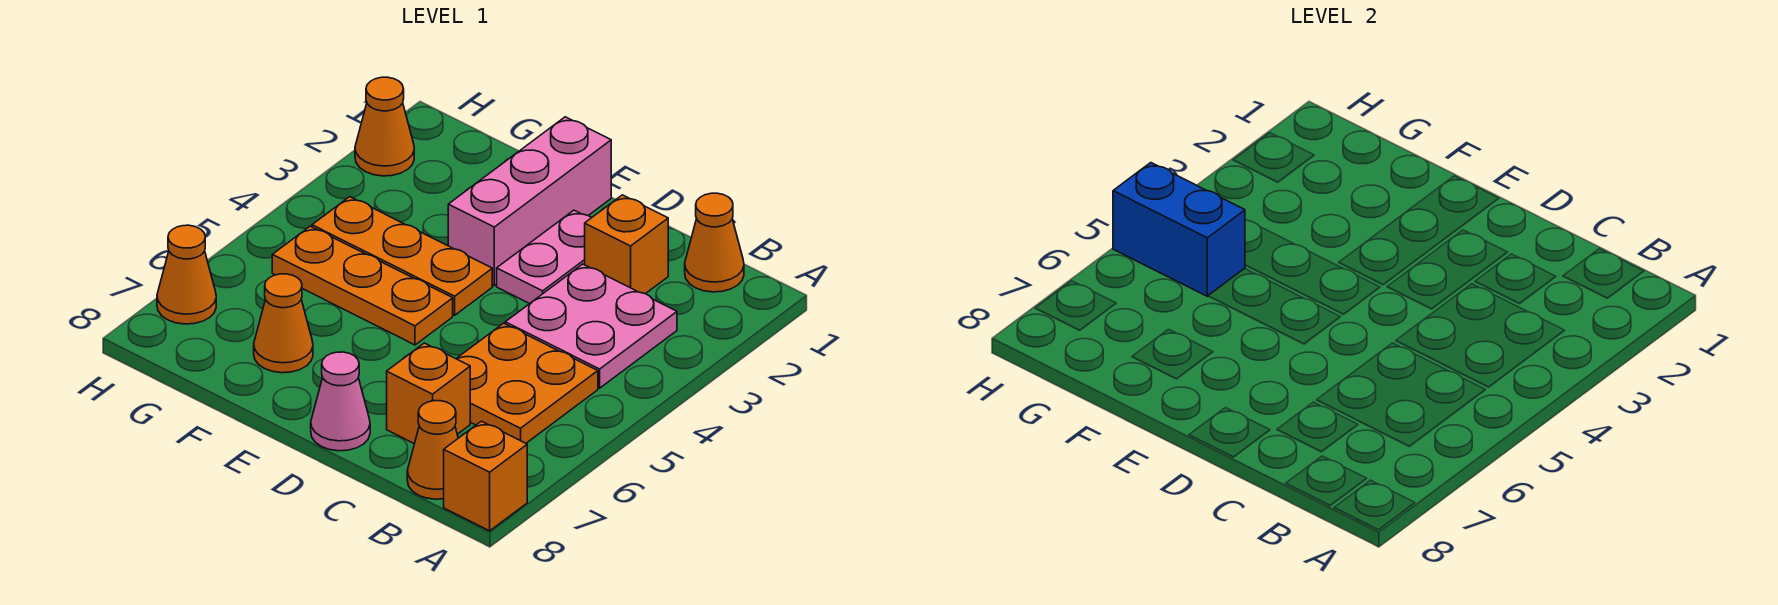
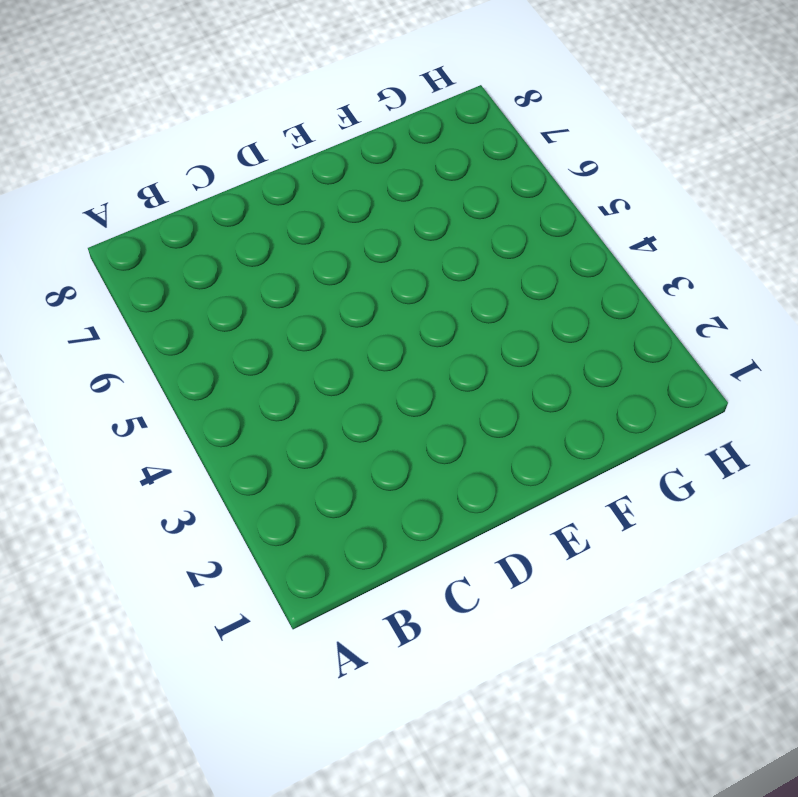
none -> orange 1x1 brick [444,421,527,531]
none -> orange 1x1 cone [685,193,744,292]
none -> pink 2x2 plate [505,264,677,388]

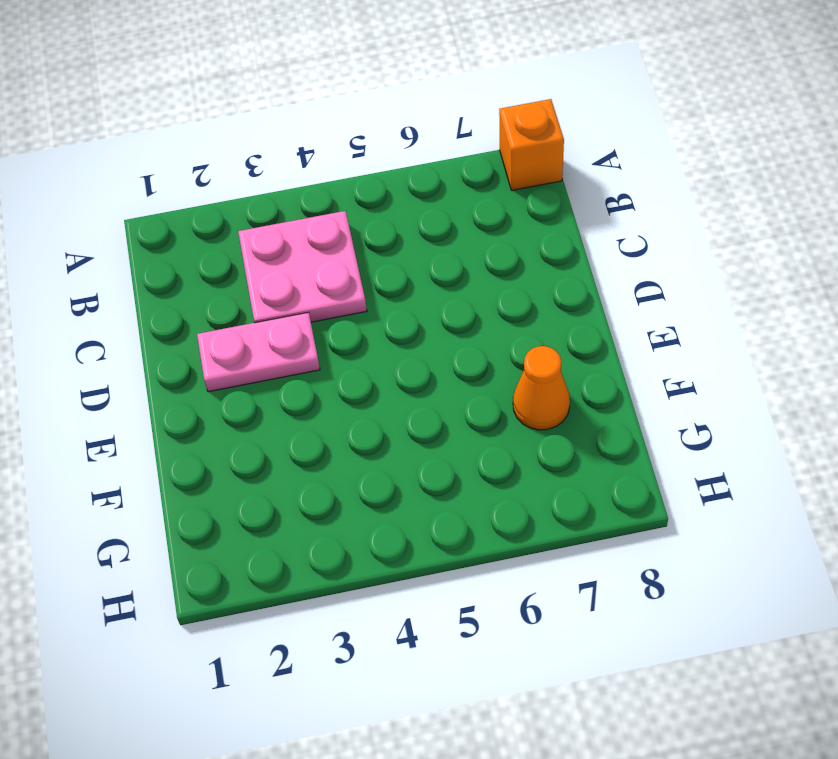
none -> orange 1x1 cone [685,193,744,292]
none -> orange 2x2 plate [456,323,598,443]
none -> orange 1x1 cone [407,401,458,499]

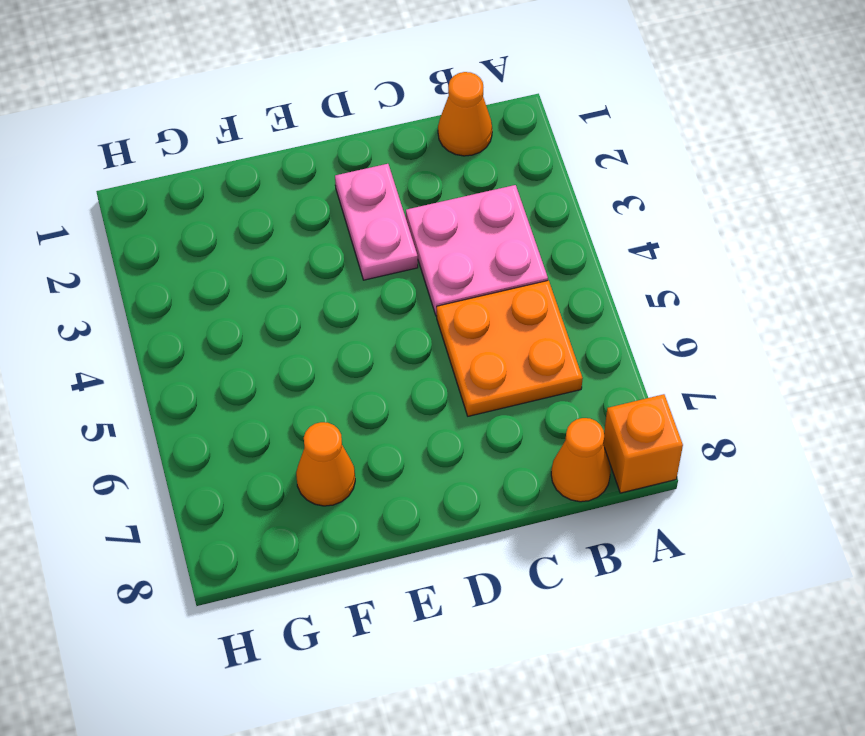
none -> orange 1x1 brick [585,195,668,294]
none -> orange 1x1 brick [387,343,470,444]
none -> pink 1x1 cone [311,352,370,451]

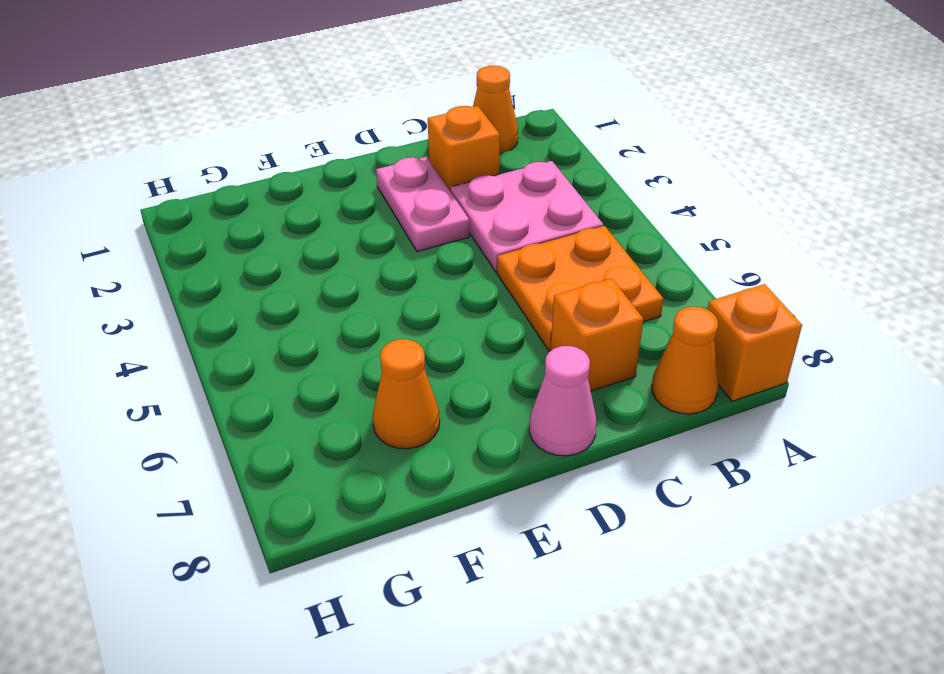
none -> pink 1x3 brick [448,117,611,286]
none -> orange 1x3 plate [312,197,492,315]
none -> orange 1x3 plate [272,226,453,345]

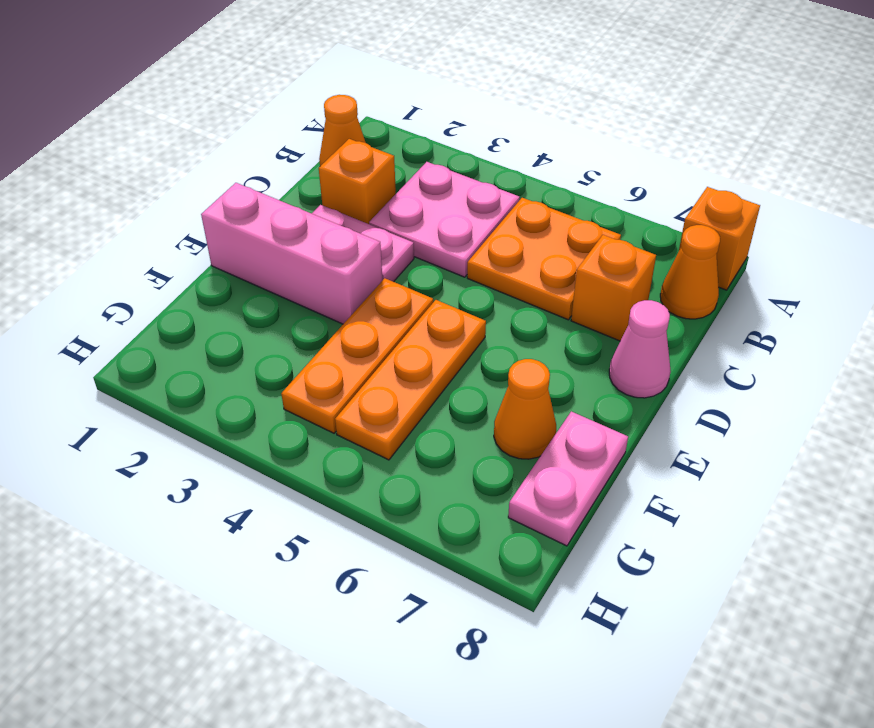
pink 1x2 plate [508,411,628,546] -> none
none -> orange 1x1 cone [355,77,414,176]
none -> orange 1x1 cone [157,225,216,324]
none -> blue 1x2 brick [1113,163,1245,296]

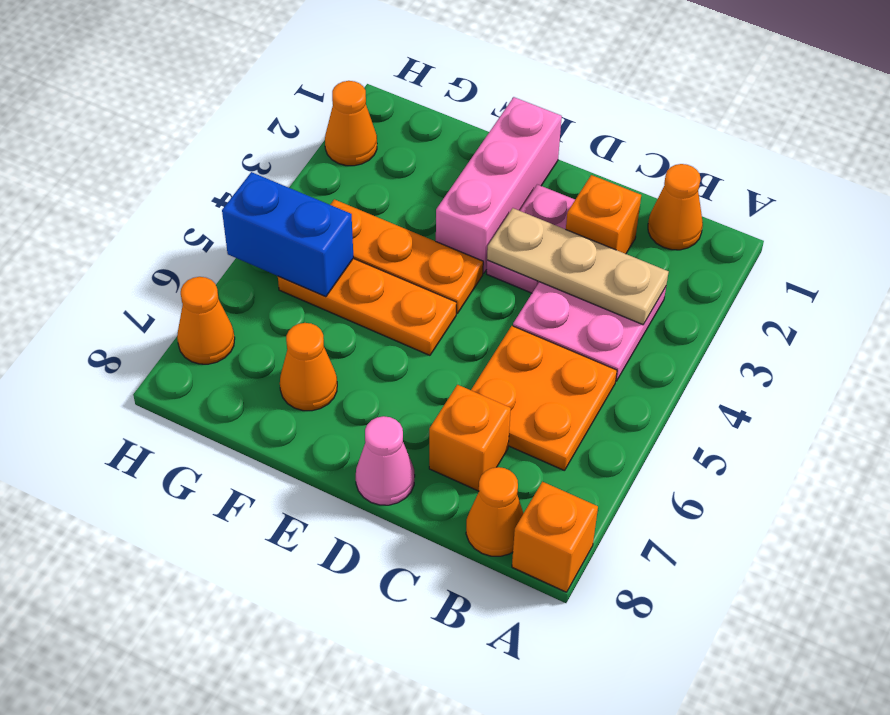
tan 1x3 plate [487,208,669,325] -> none

